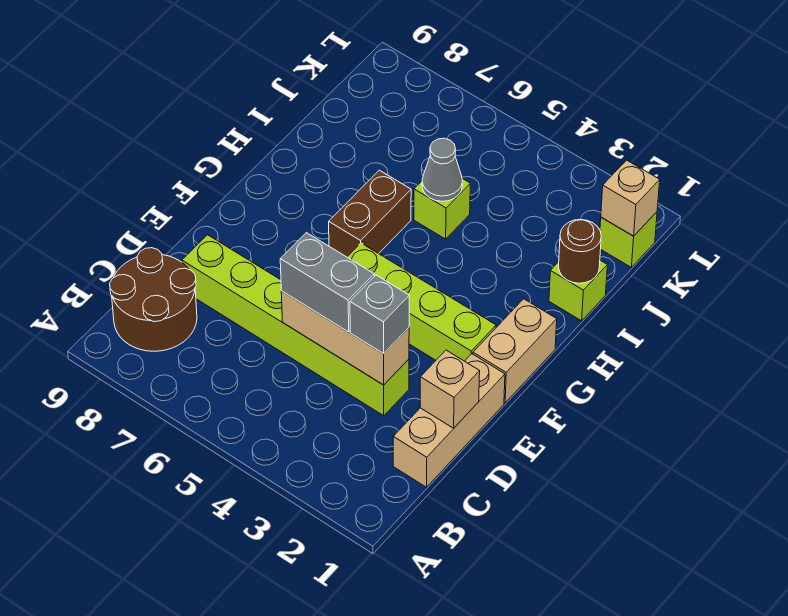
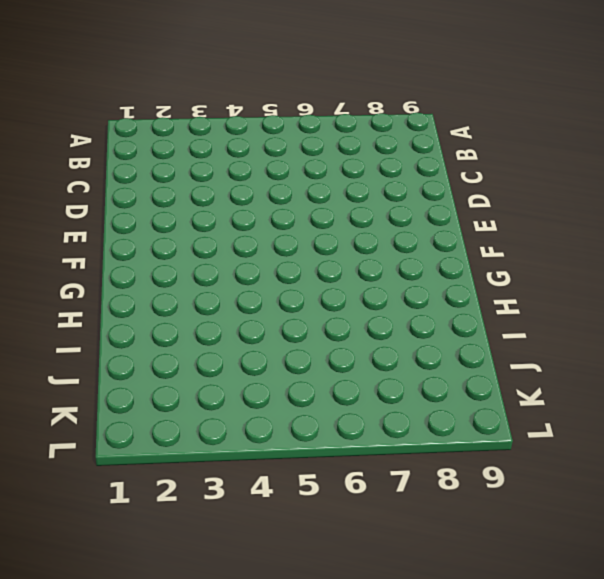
none -> brown 2x2 round brick [110,248,197,351]
none -> tan 1x3 brick [393,354,505,487]
none -> lime 1x6 brick [182,235,409,416]

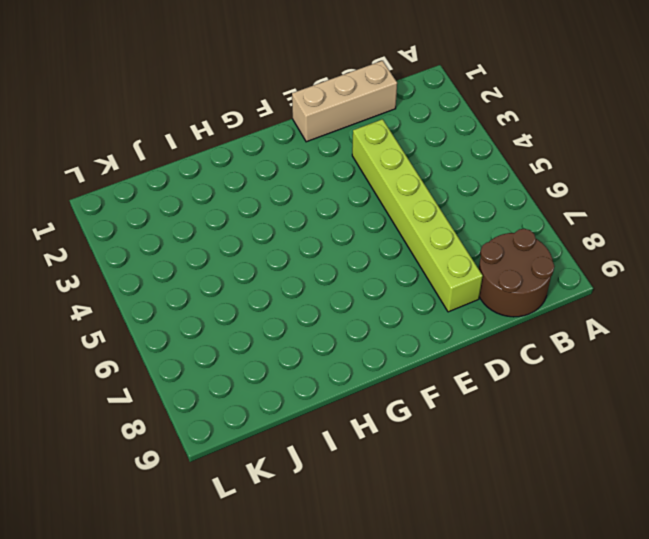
none -> tan 1x2 brick [473,299,557,403]
none -> lime 1x4 brick [347,243,496,361]
none -> brown 1x2 brick [329,170,411,257]

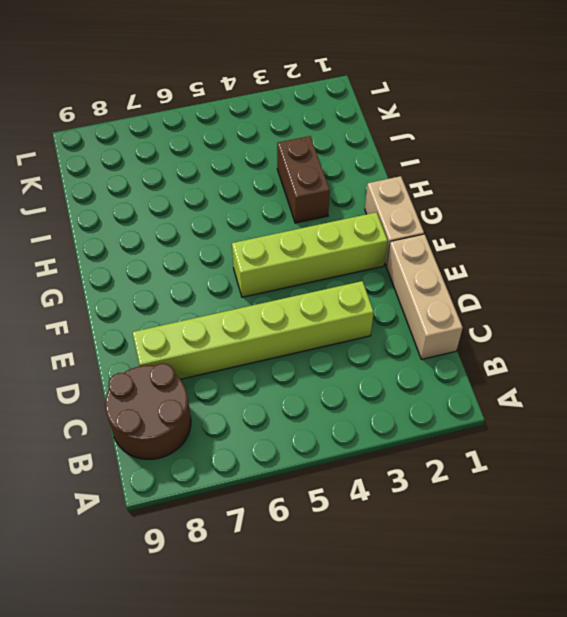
brown 1x2 brick [277,136,330,223] -> brown 1x2 brick moved to [329,170,411,257]
none -> lime 1x1 brick [549,260,607,321]
none -> lime 1x1 brick [414,179,470,239]
none -> lime 1x1 brick [600,212,657,267]

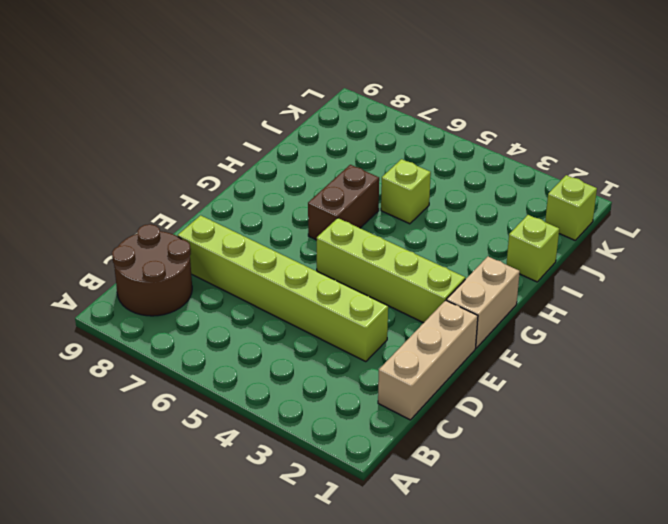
none -> tan 1x1 brick [420,350,480,428]
none -> tan 1x3 brick [281,291,409,385]
none -> brown 1x1 round brick [559,220,601,283]

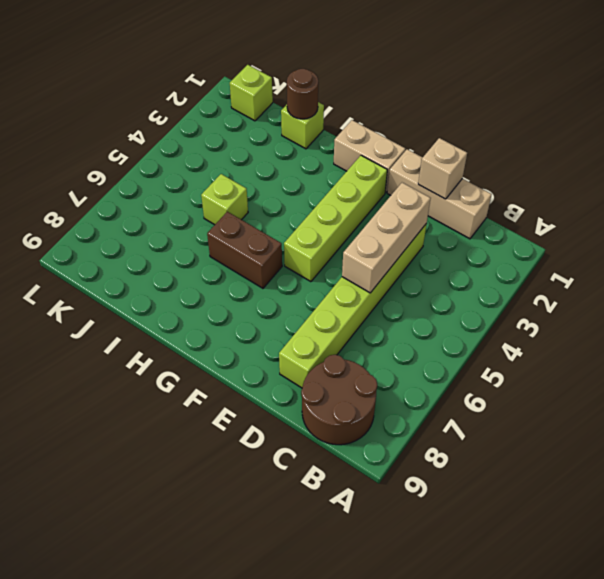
none -> grey 1x1 cone [422,138,462,201]
none -> tan 1x1 brick [601,160,660,236]
none -> grey 1x1 brick [350,275,409,354]

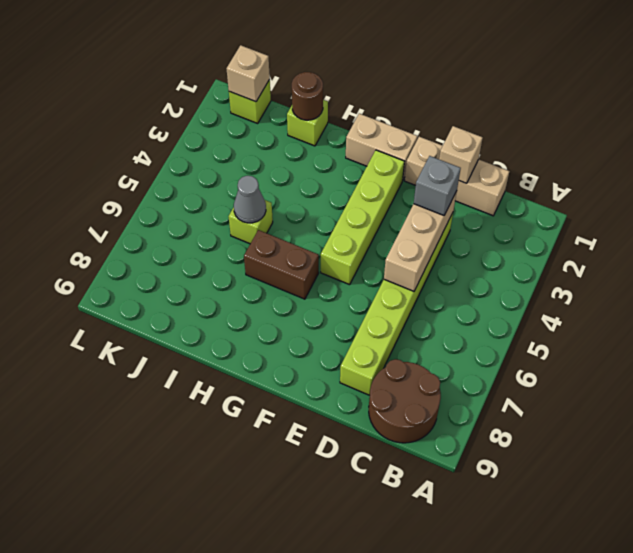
none -> grey 1x2 brick [280,233,374,332]

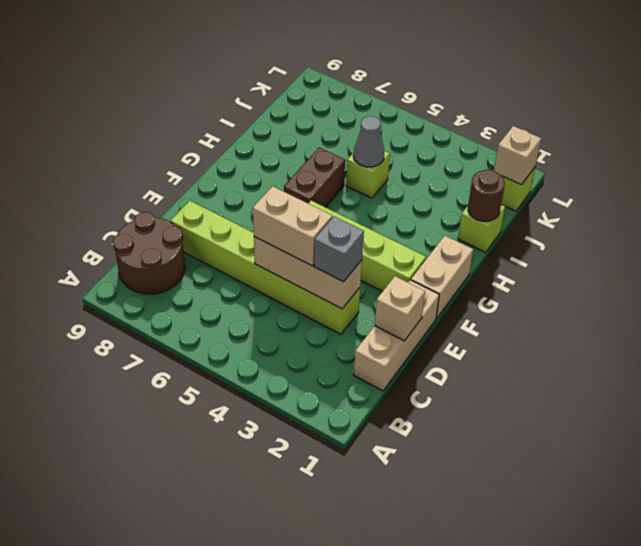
tan 1x2 brick [253,186,332,266] -> grey 1x2 brick [280,233,374,332]

